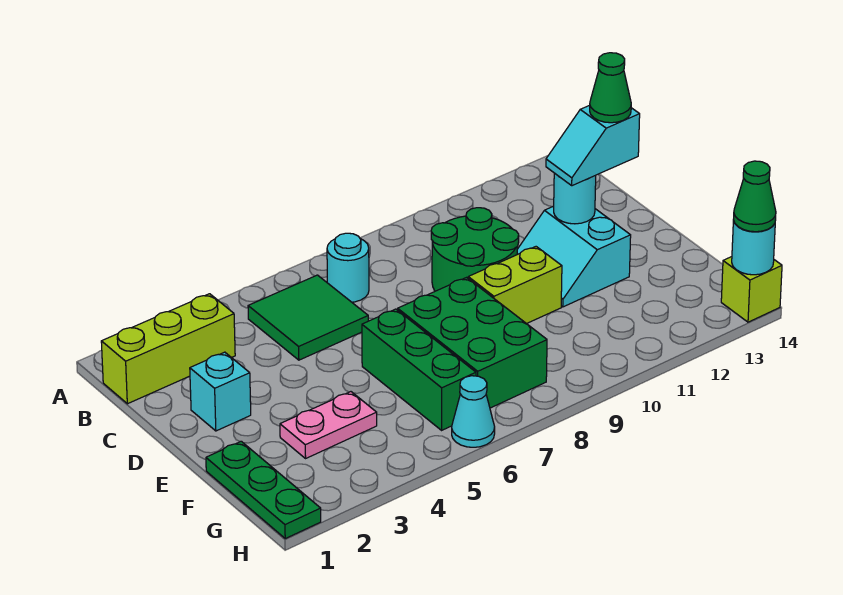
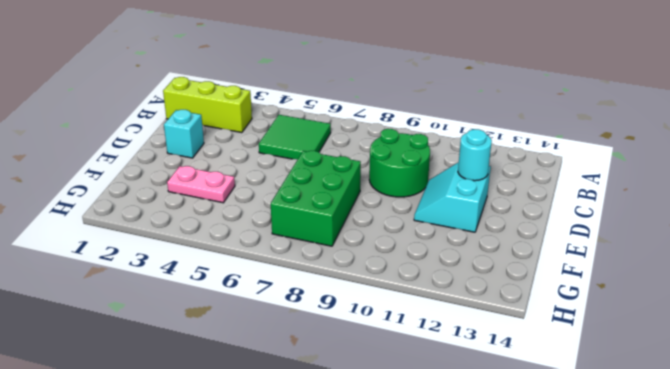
none -> cyan 1x1 round brick [327,233,369,302]
none -> green 1x3 brick [362,309,476,430]
none -> lime 1x2 brick [468,247,562,324]

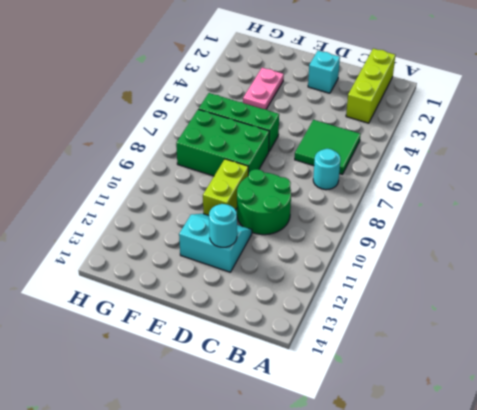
none -> green 1x3 plate [206,441,321,538]
none -> cyan 1x1 cone [452,376,495,447]
none -> lime 1x1 brick [721,257,782,322]

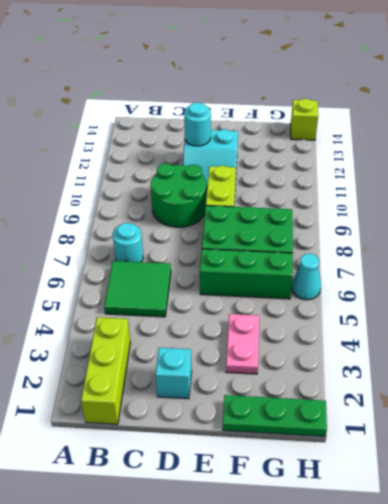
none -> cyan 1x1 round brick [732,221,775,275]
none -> cyan 1x2 slope [546,105,640,186]
none -> green 1x1 cone [733,161,776,232]

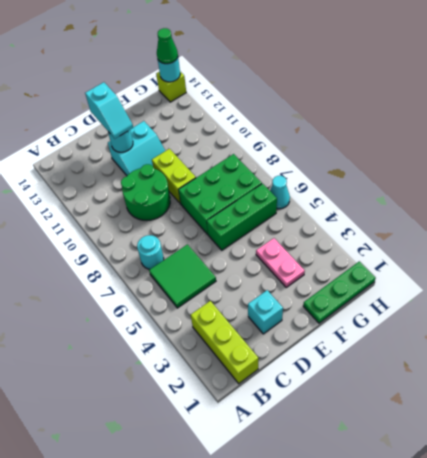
none -> green 1x1 cone [590,53,631,123]

